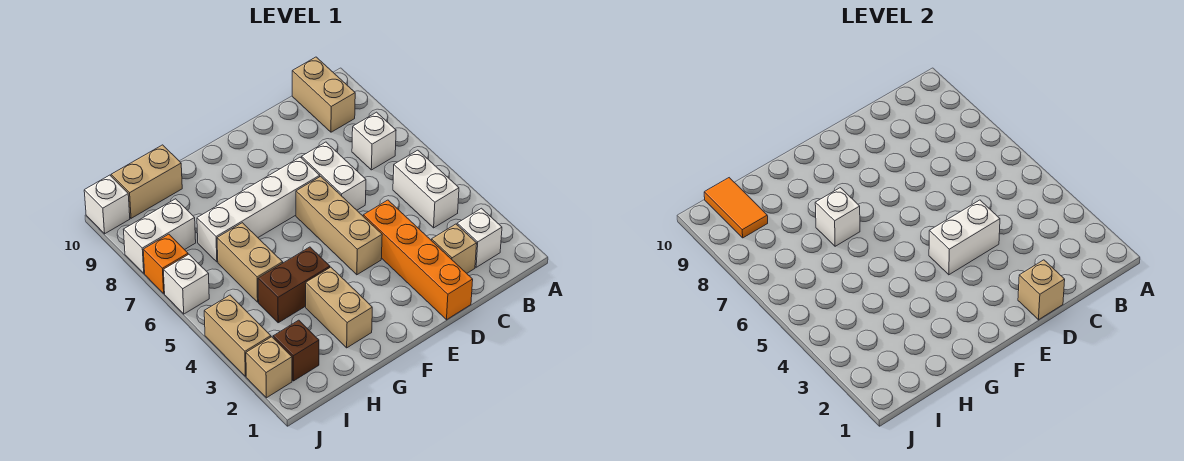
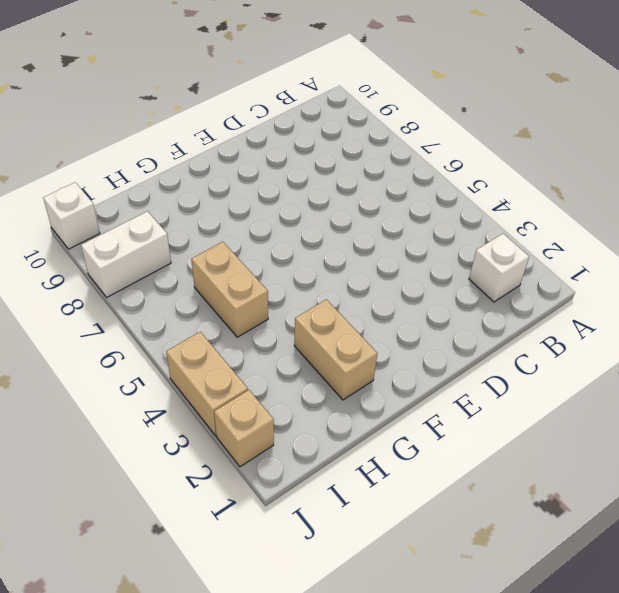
none -> white 1x2 brick [393,150,459,228]
none -> white 1x1 brick [352,112,396,170]
none -> tan 1x2 brick [292,57,355,132]

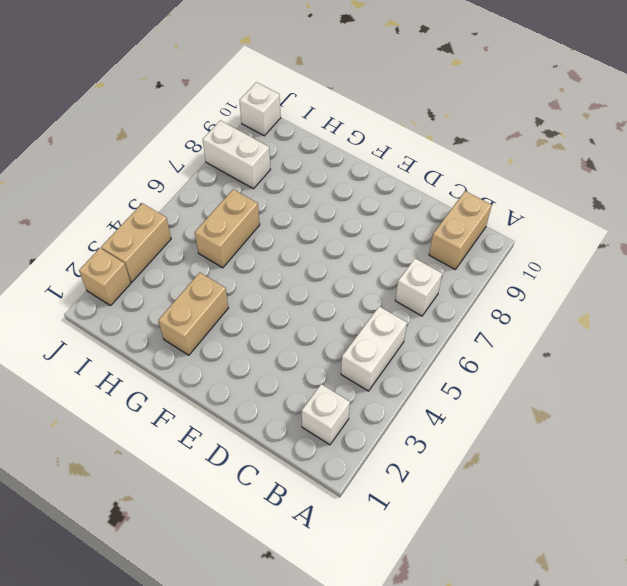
none -> tan 1x1 brick [432,224,477,273]
none -> orange 1x4 brick [363,200,473,320]
none -> white 1x2 brick [302,142,366,210]

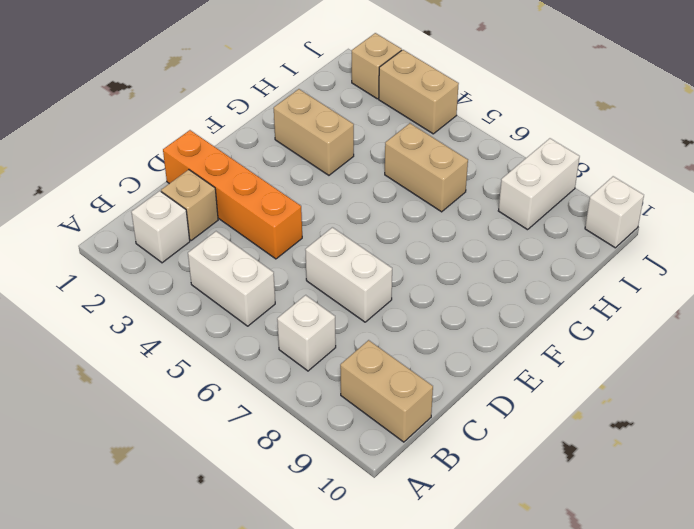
none -> tan 1x3 brick [296,176,382,275]
none -> white 1x4 brick [197,157,320,262]
none -> brown 1x2 brick [258,247,330,323]

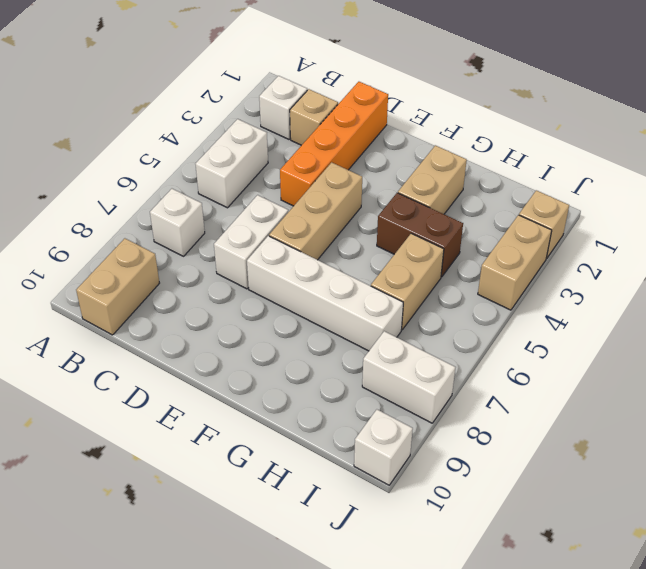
none -> tan 1x2 brick [111,145,182,218]
none -> brown 1x1 brick [273,320,319,381]
none -> white 1x1 brick [164,254,209,314]

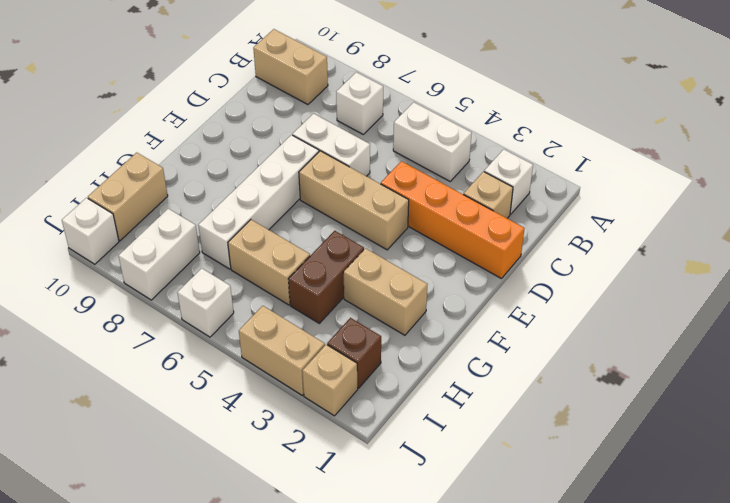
none -> orange 1x1 brick [143,234,188,293]
none -> tan 1x1 brick [1018,260,1065,320]
none -> white 1x2 brick [929,200,1000,275]

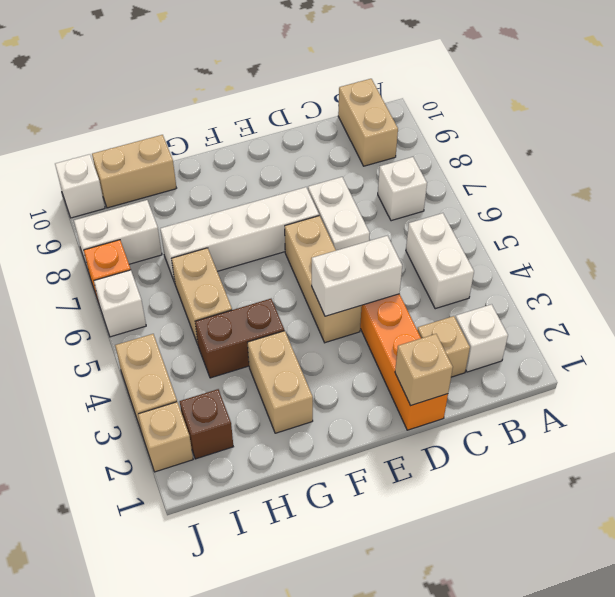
none -> white 1x1 brick [815,188,860,246]
none -> orange 1x2 tile [704,178,768,238]

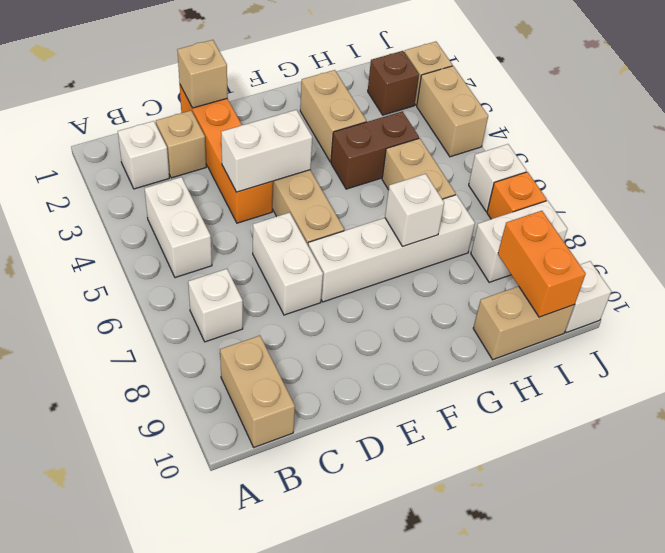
orange 1x2 brick [498,211,586,317] -> orange 1x2 tile [704,178,768,238]

